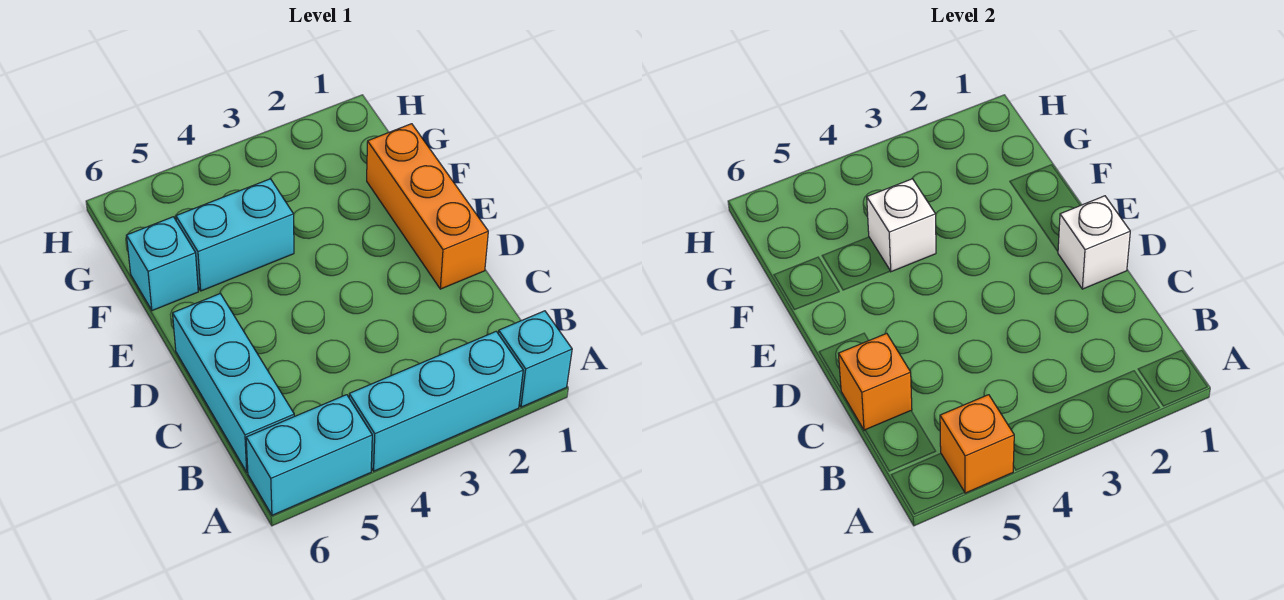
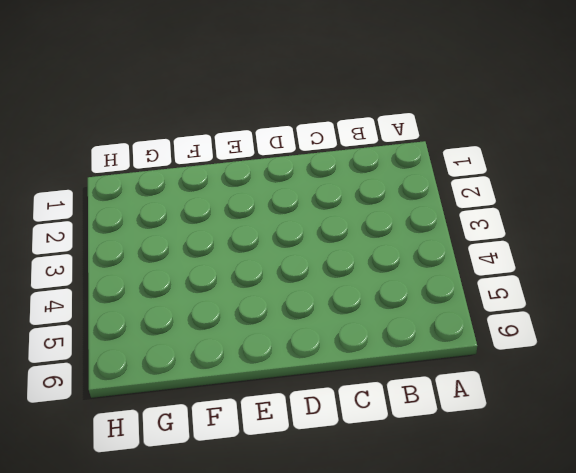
none -> cyan 1x1 brick [498,311,572,407]
none -> cyan 1x3 brick [349,331,523,471]

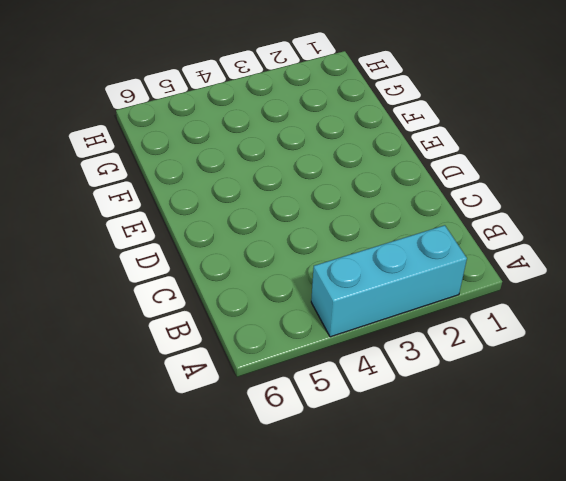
none -> cyan 1x1 brick [498,311,572,407]
none -> cyan 1x2 brick [246,395,372,515]

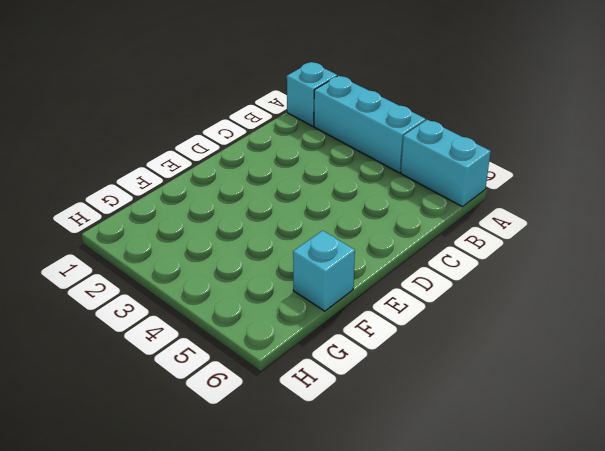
none -> cyan 1x3 brick [173,294,294,472]
none -> orange 1x3 brick [367,124,488,289]

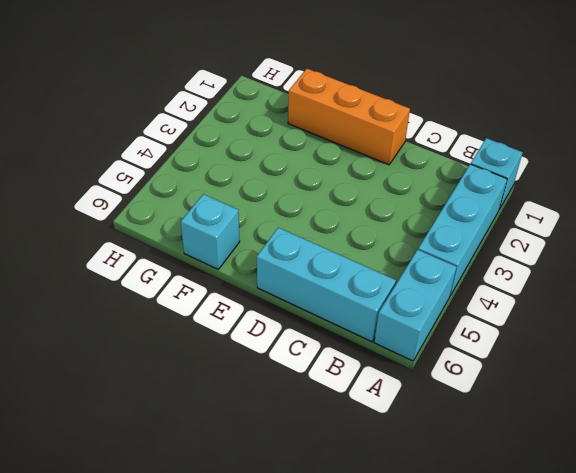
none -> cyan 1x2 brick [176,179,294,291]
none -> orange 1x1 brick [940,395,1014,493]

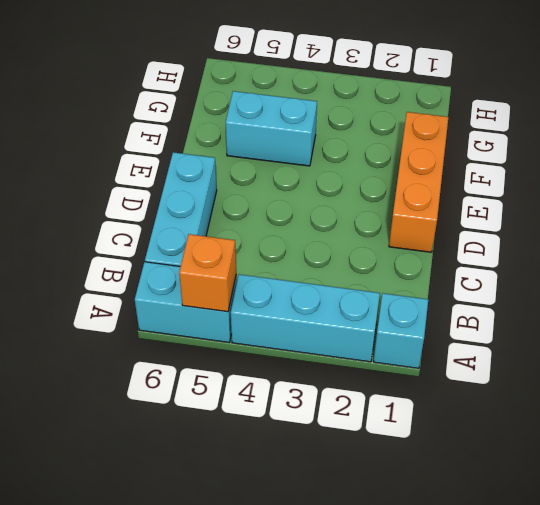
none -> cyan 1x1 brick [127,217,198,311]
none -> orange 1x1 brick [838,333,912,430]

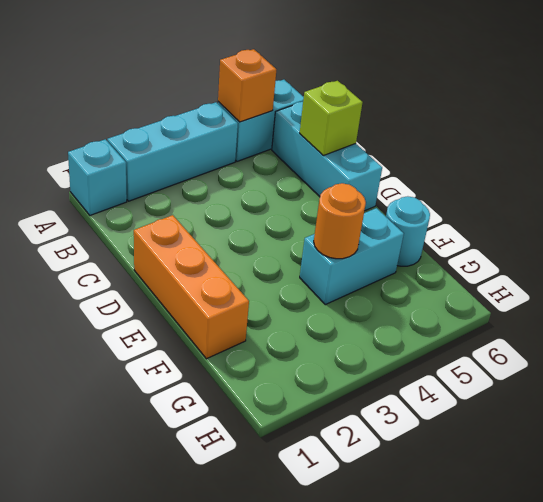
lime 1x1 brick [300,81,363,156] -> orange 1x1 brick [838,333,912,430]
orange 1x1 round brick [314,183,366,259] -> white 1x1 brick [867,179,936,272]
cyan 1x1 round brick [386,196,430,266] -> cyan 1x1 brick [127,217,198,311]
none -> white 1x1 brick [1058,196,1130,289]

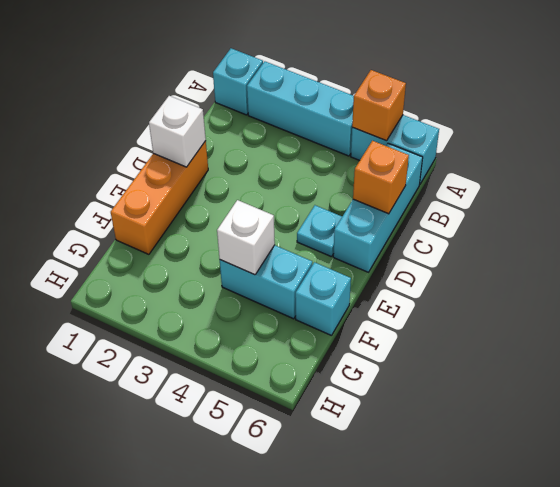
cyan 1x1 plate [297,205,342,257] -> none

